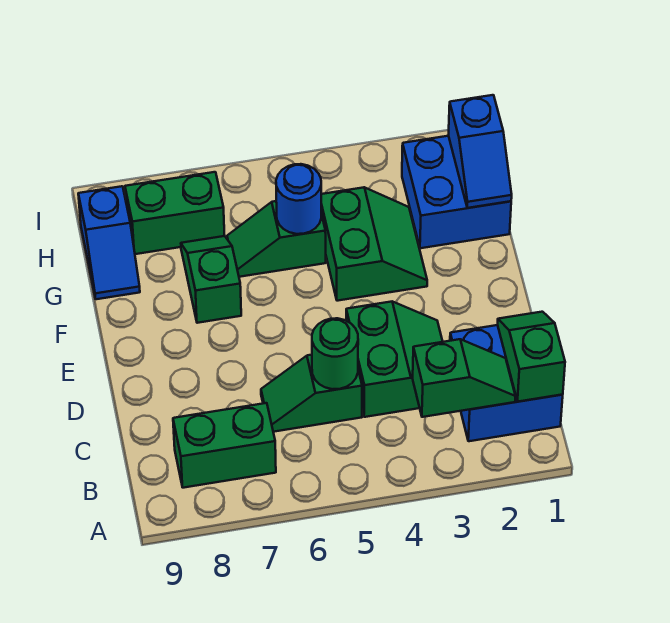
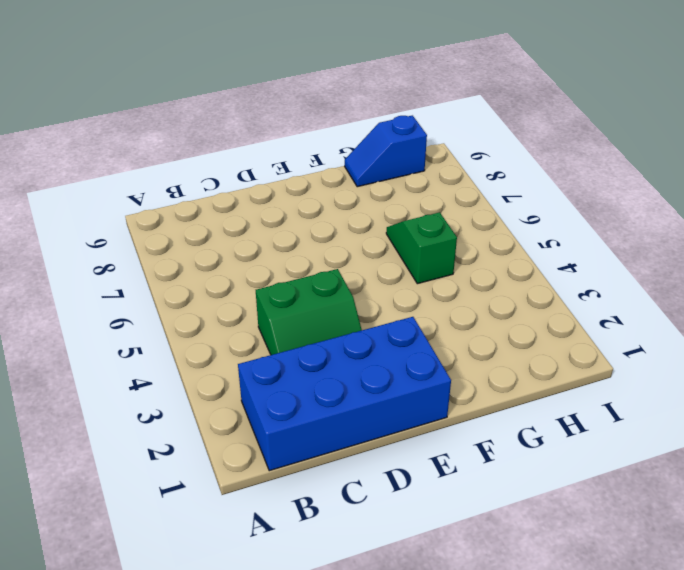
blue 2x4 brick [238,317,451,471] -> blue 2x2 brick [450,325,563,441]
none -> green 1x2 brick [173,403,276,488]
none -> green 1x2 slope [261,355,362,432]
none -> green 2x2 slope [321,187,427,301]

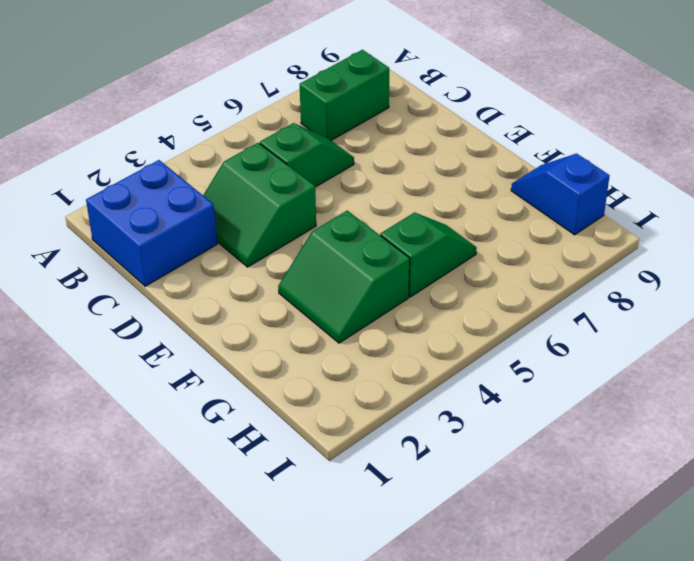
none -> green 1x2 slope [181,236,241,323]
none -> blue 2x2 brick [402,136,511,248]
none -> green 1x2 brick [125,172,225,254]

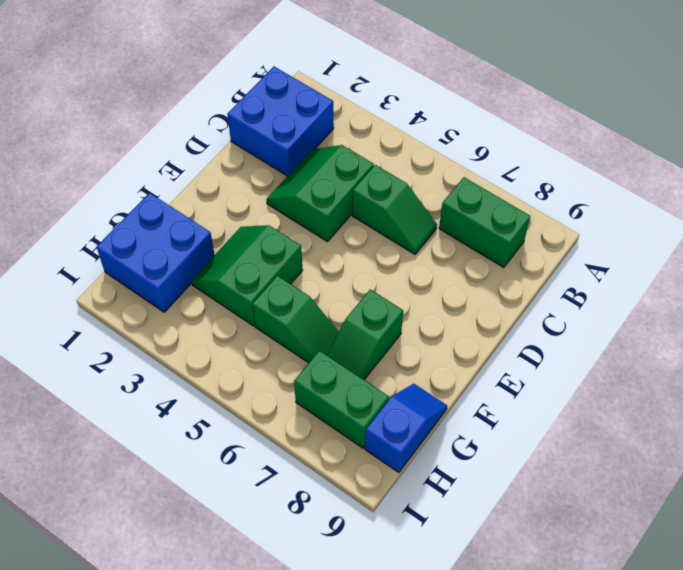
none -> green 1x2 slope [498,312,565,402]
none -> green 1x2 slope [413,339,516,417]
none -> green 1x1 round brick [312,318,358,389]

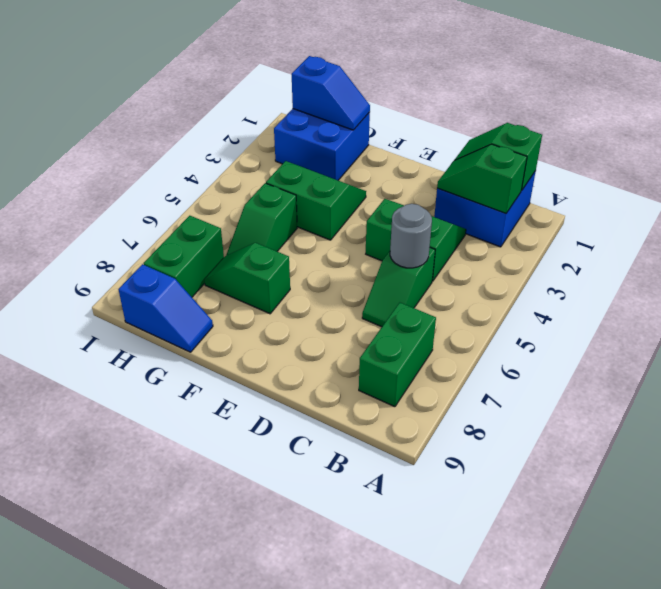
green 1x2 slope [437,144,527,213] -> green 1x2 slope turned to [413,339,516,417]
grey 1x1 round brick [390,204,432,268] -> green 1x1 round brick [312,318,358,389]
none -> blue 1x1 round brick [276,164,321,234]

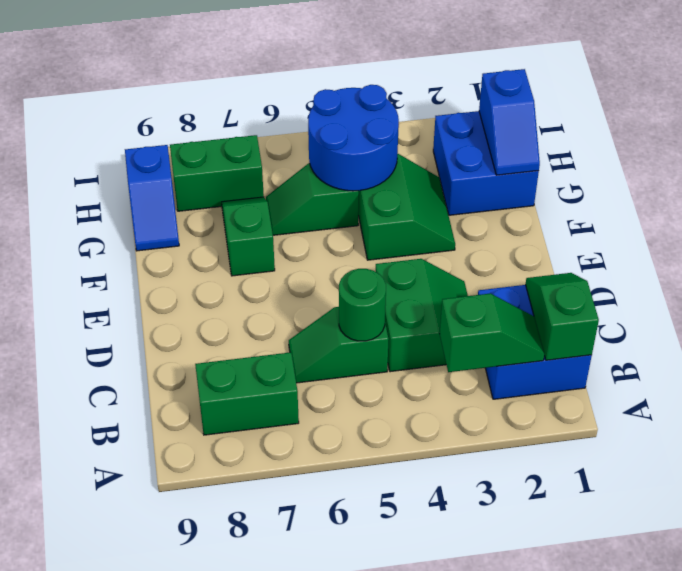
blue 2x2 round brick [308,85,399,191] -> blue 1x1 round brick [276,164,321,234]

